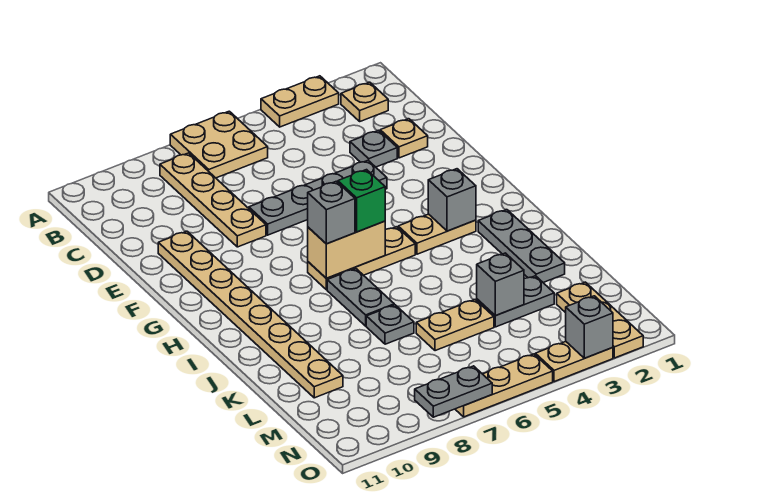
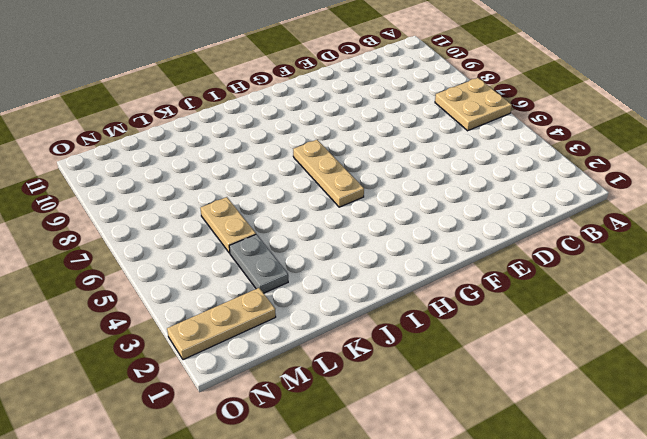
none -> tan 1x2 plate [261,76,339,127]
none -> tan 1x1 plate [341,82,388,121]
none -> tan 1x4 plate [160,153,266,247]

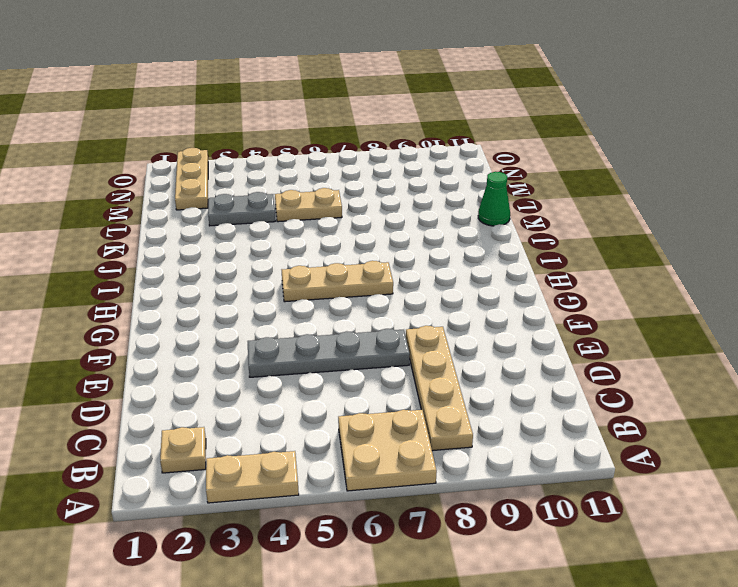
green 1x1 cone [478,172,510,226] -> none
none -> tan 1x1 plate [380,119,428,158]
none -> grey 1x1 plate [350,130,397,167]
none -> tan 1x8 plate [158,231,343,398]

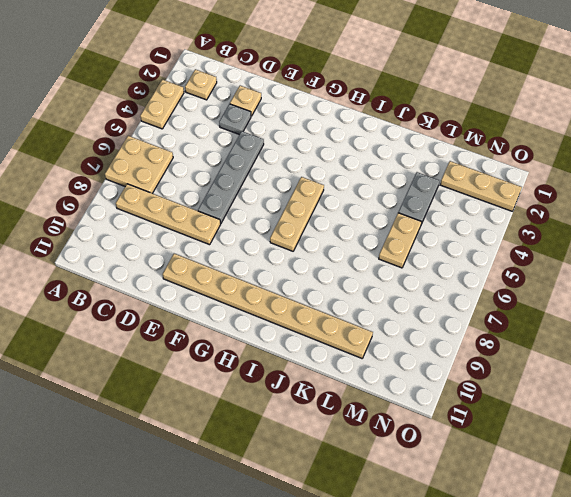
none -> tan 1x2 plate [398,214,476,254]
none -> grey 1x3 plate [478,210,565,283]
none -> grey 1x2 plate [327,269,394,326]

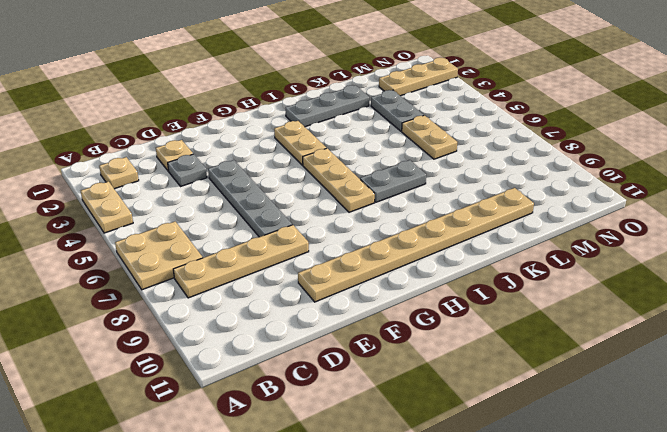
none -> grey 1x1 plate [366,305,414,344]
none -> tan 1x2 plate [535,342,613,382]
none -> tan 1x3 plate [455,354,553,417]

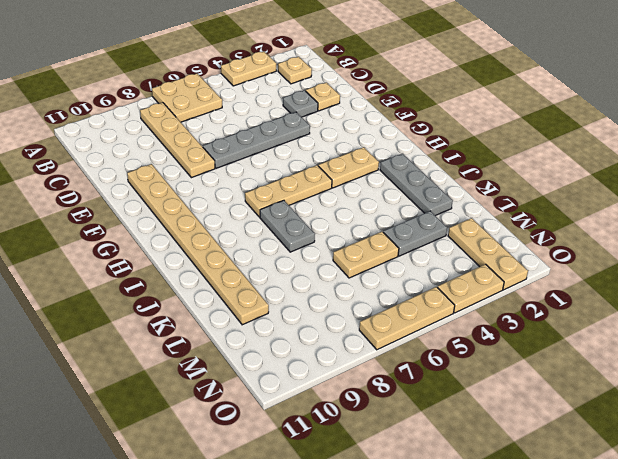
none -> grey 1x1 plate [366,305,414,344]
none -> grey 1x1 brick [428,169,476,231]
none -> tan 1x2 brick [308,221,385,278]

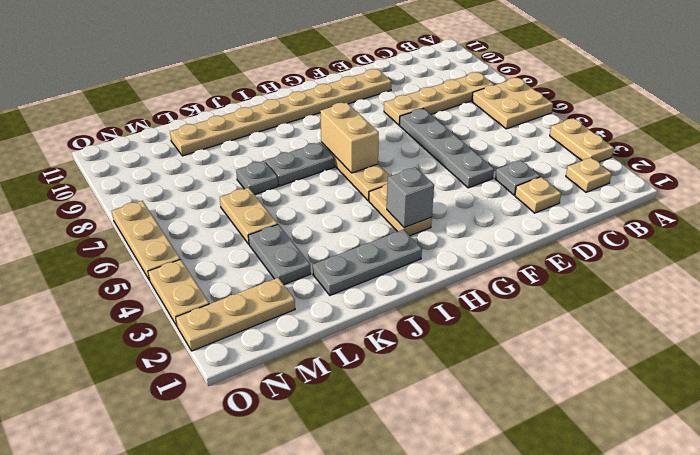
none -> grey 1x1 brick [477,253,524,315]
none -> grey 1x1 brick [566,296,613,358]
none -> grey 1x2 plate [415,366,492,417]

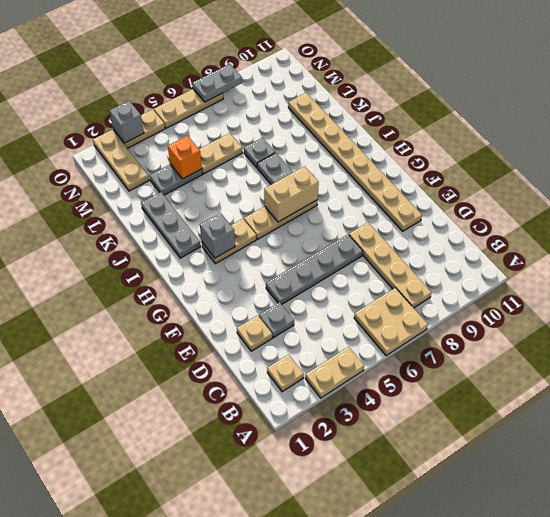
orange 1x1 brick [168,136,202,179] -> grey 1x1 brick [477,253,524,315]
none -> green 1x1 brick [338,170,385,232]
none -> grey 1x1 brick [308,181,355,244]

